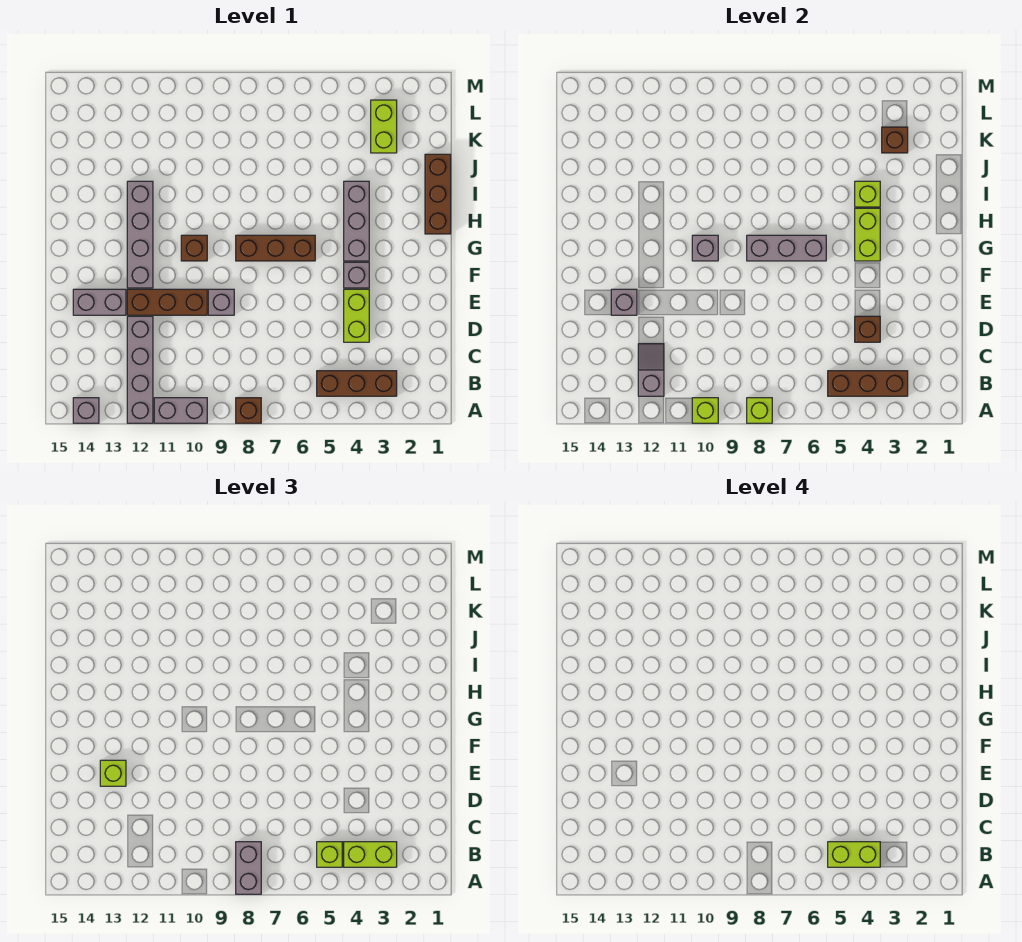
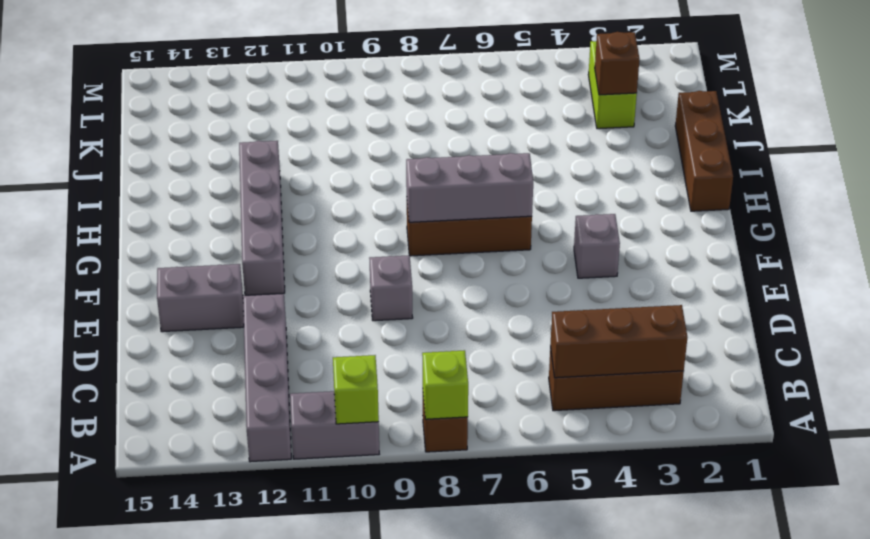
none -> grey 1x1 brick [73,398,99,423]
none -> lime 1x2 brick [344,289,369,342]
none -> brown 1x3 brick [127,289,207,315]
none -> grey 1x3 brick [344,181,369,261]

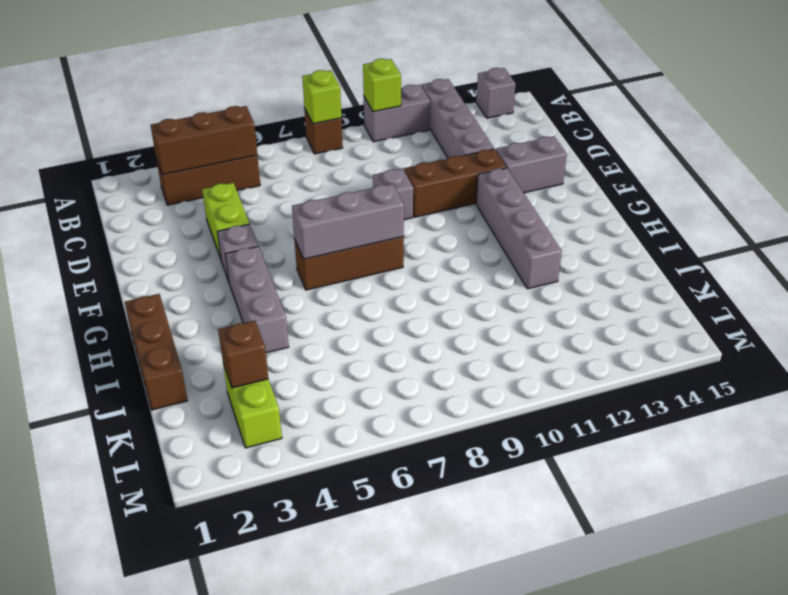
none -> brown 1x1 brick [181,235,207,261]
none -> grey 1x2 slope [638,344,664,396]
none -> brown 1x1 brick [855,316,880,342]
none -> grey 1x1 brick [611,289,637,315]

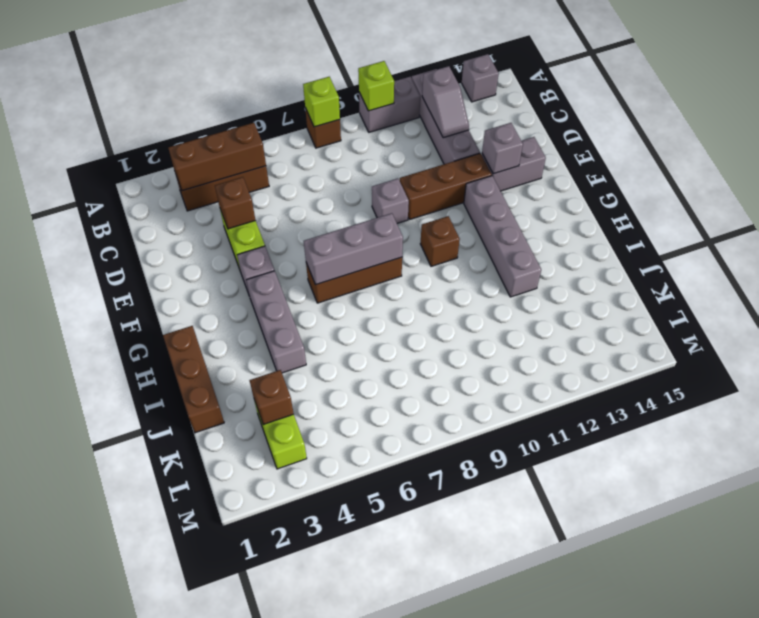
none -> lime 1x2 brick [855,208,880,261]
none -> grey 1x1 brick [692,235,718,261]
none -> lime 1x1 brick [855,181,880,207]
none -> grey 1x2 brick [236,842,261,894]

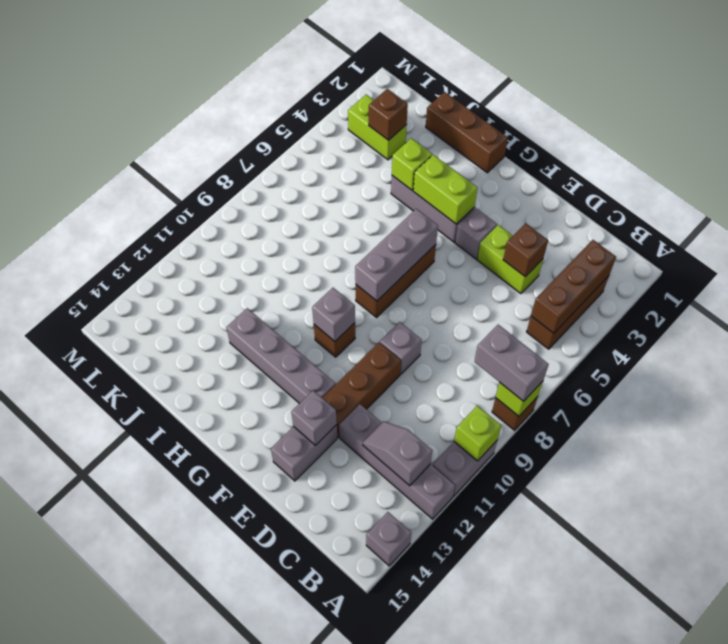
none -> lime 1x2 brick [344,842,397,867]
none -> lime 1x1 brick [317,842,342,867]
none -> lime 1x1 brick [100,760,126,786]
none -> lime 1x2 brick [828,842,880,867]

